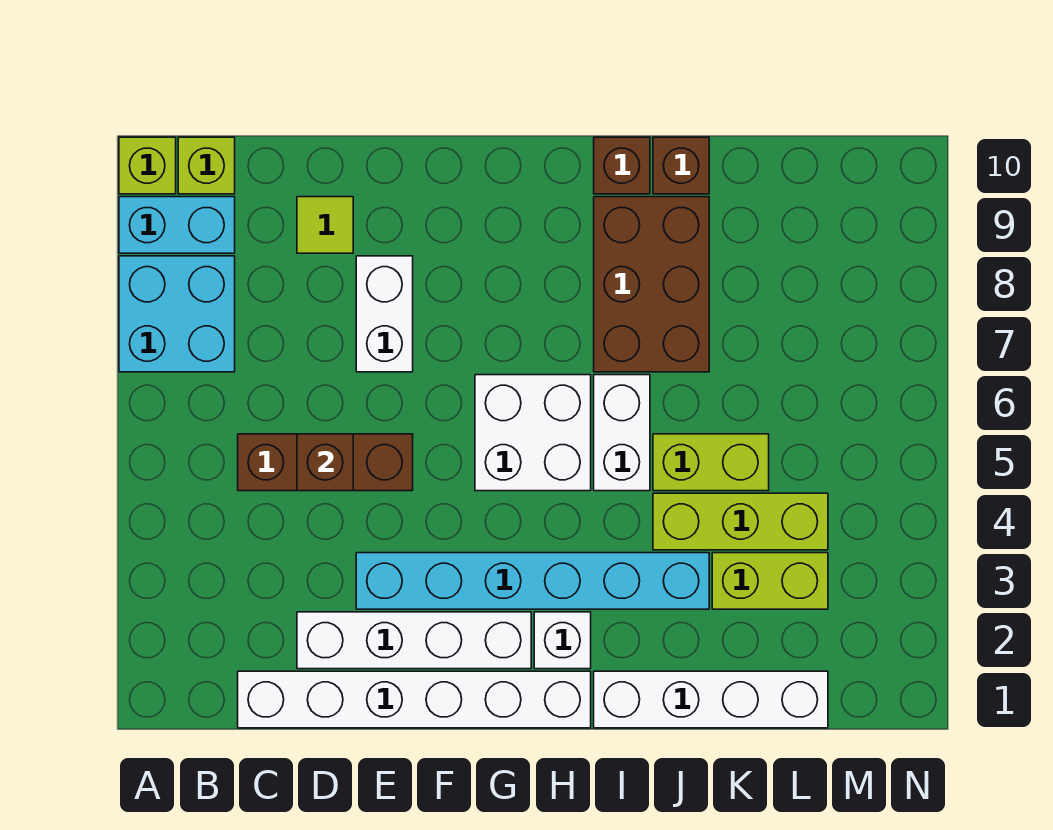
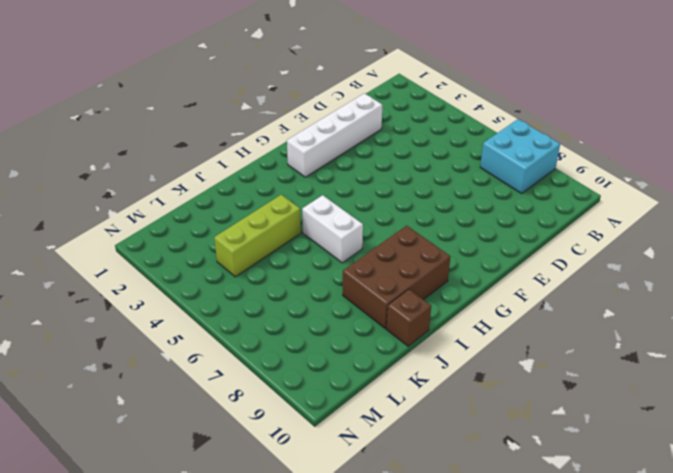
brown 2x3 brick [343,226,450,328] -> brown 2x3 brick turned to [594,197,709,372]
none -> cyan 1x2 brick [119,197,235,253]
none -> lime 1x1 brick [119,137,176,194]
none -> lime 1x1 brick [178,137,235,194]

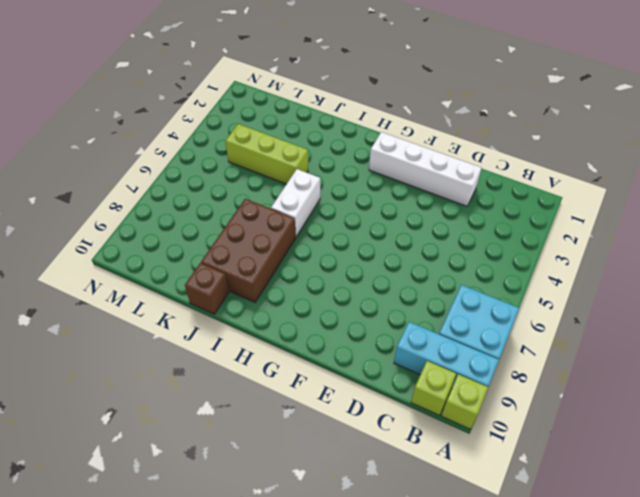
cyan 1x3 brick [394,322,499,387] -> cyan 1x2 brick [119,197,235,253]
none -> white 1x6 brick [238,671,591,728]
none -> brown 1x3 brick [238,434,413,491]
none -> lime 1x1 tile [297,197,353,253]

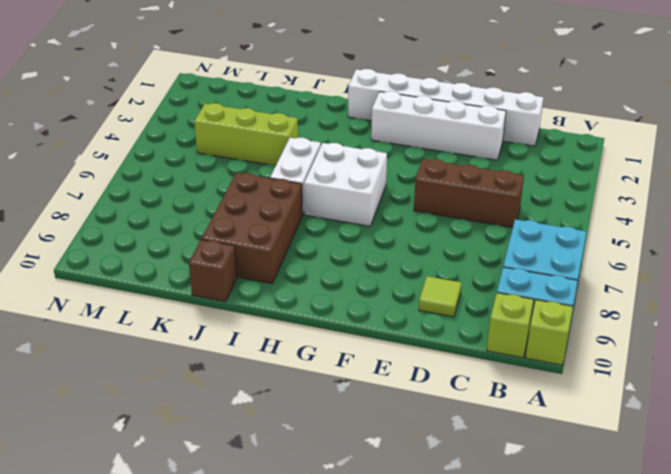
none -> cyan 1x6 brick [356,553,709,609]
none -> white 1x2 brick [356,256,413,372]
none -> white 1x1 brick [534,612,591,669]

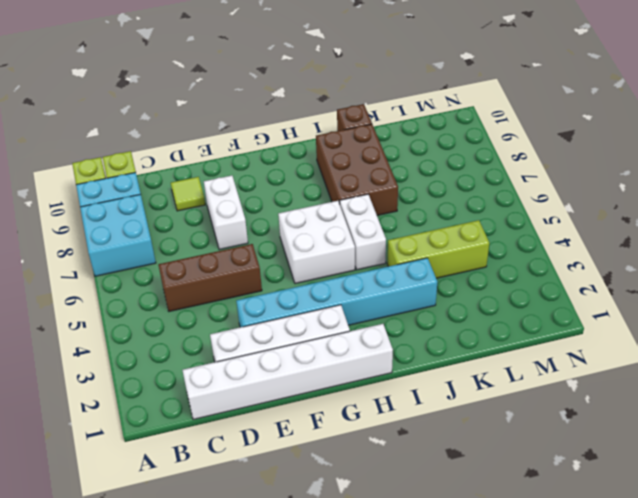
none -> white 1x1 brick [534,612,591,669]
none -> white 1x4 brick [594,671,828,728]
none -> brown 1x1 brick [594,137,650,194]

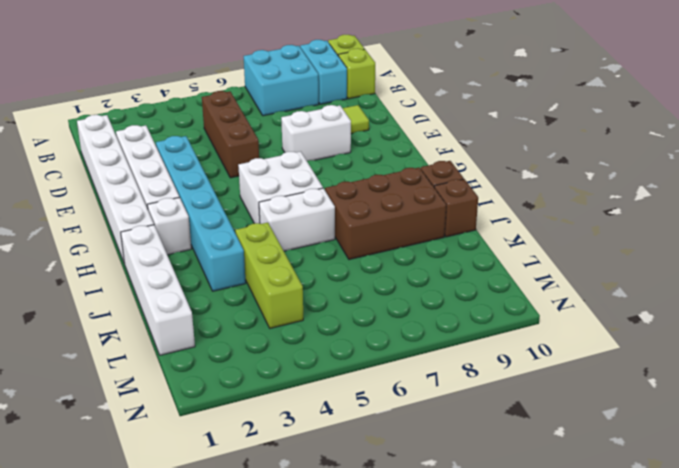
none -> lime 1x2 brick [653,434,769,491]
none -> lime 1x2 brick [712,553,828,609]
none -> brown 1x1 brick [297,434,353,491]

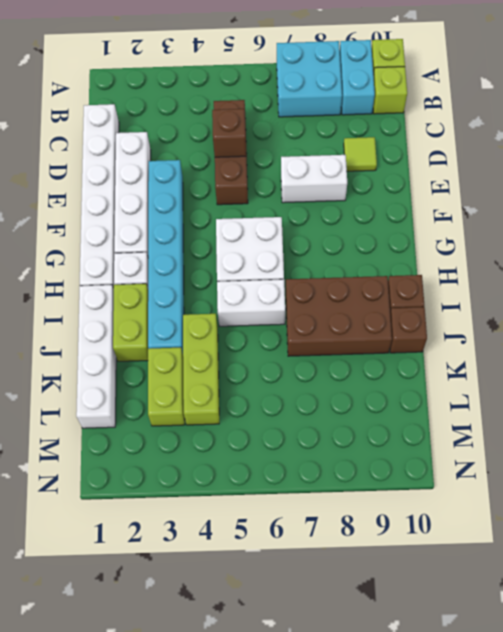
lime 1x2 brick [113,284,148,361] -> lime 1x2 brick moved to [653,434,769,491]

